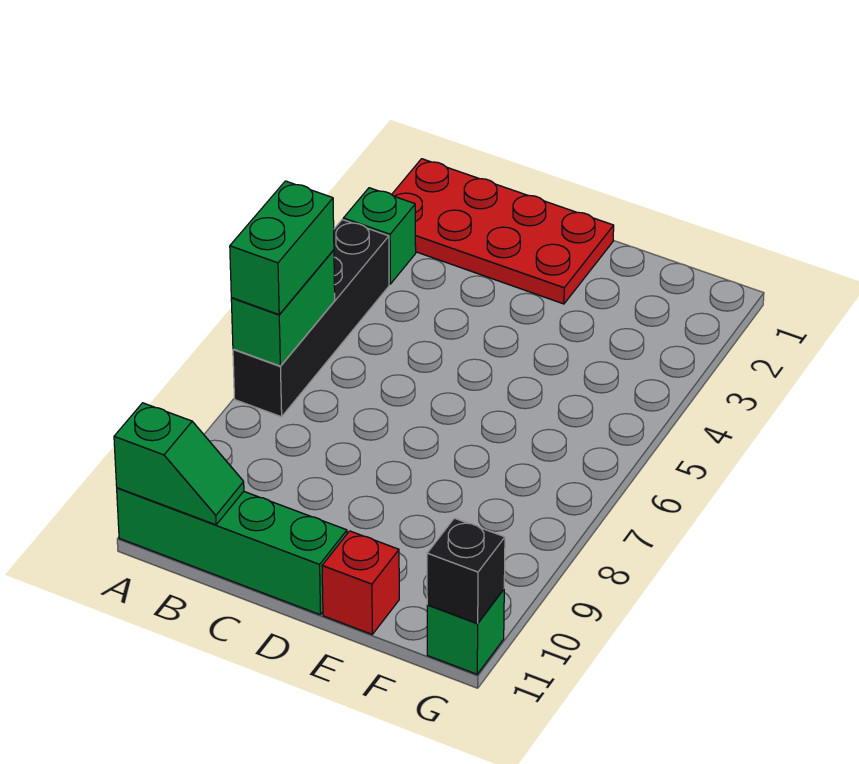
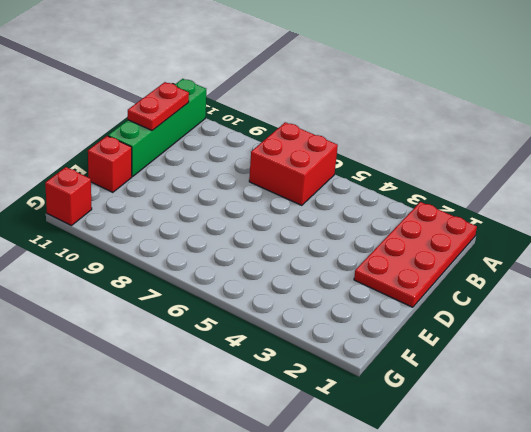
red 2x2 brick [249,122,338,205] -> black 1x4 brick [233,220,389,417]
red 1x2 plate [128,82,189,130] -> green 1x2 slope [114,403,244,525]
red 1x1 brick [45,167,92,226] -> green 1x1 brick [427,589,504,674]
none -> green 1x1 brick [343,188,416,284]
none -> green 1x2 brick [231,250,335,366]

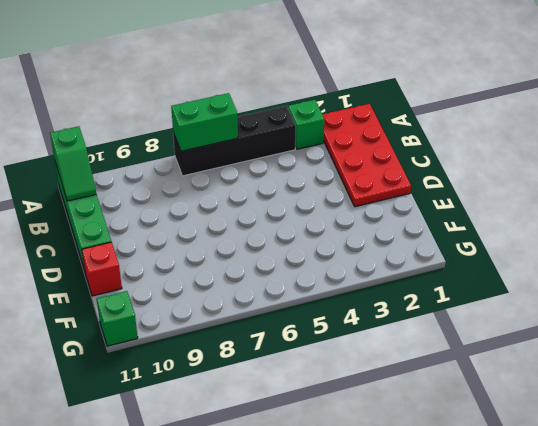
none -> black 1x1 brick [427,518,505,623]
none -> green 1x2 brick [230,181,334,315]

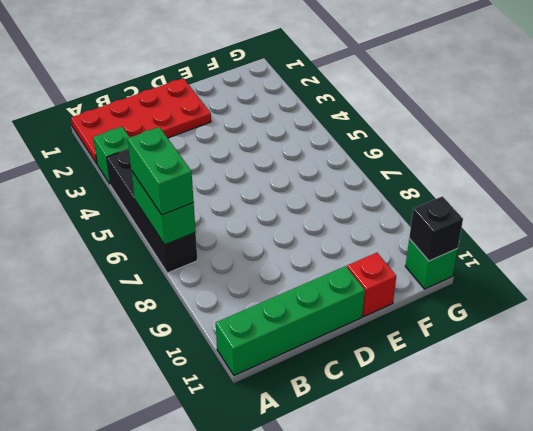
none -> green 1x2 slope [114,403,244,525]

